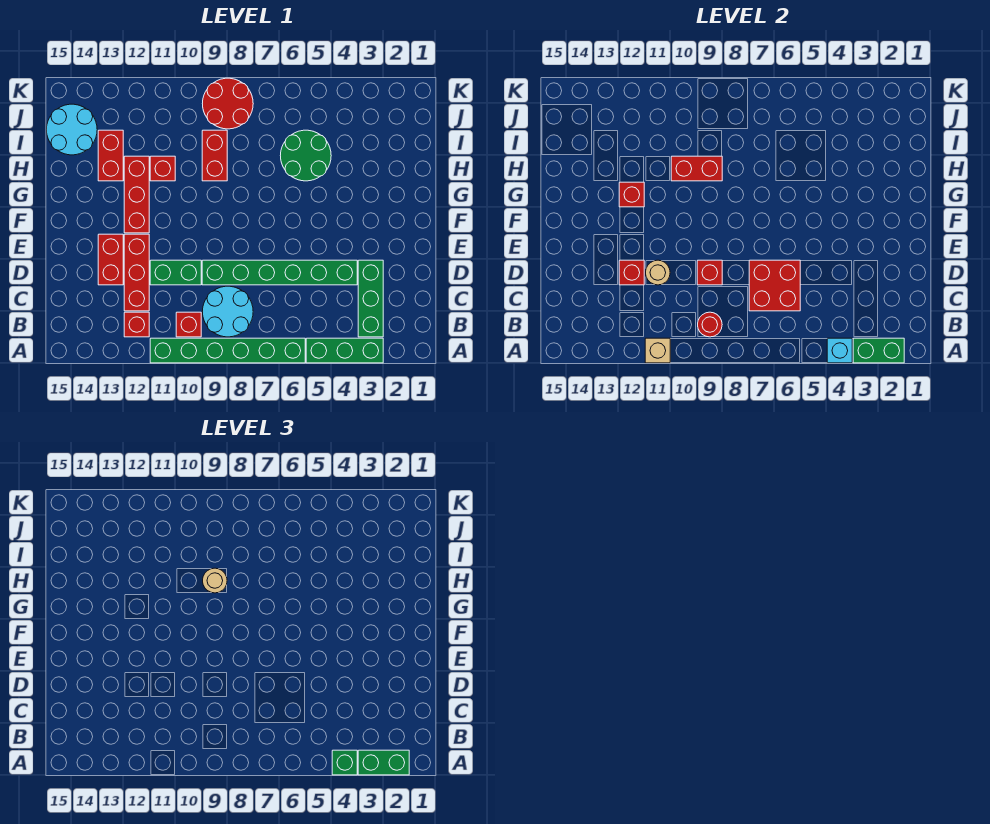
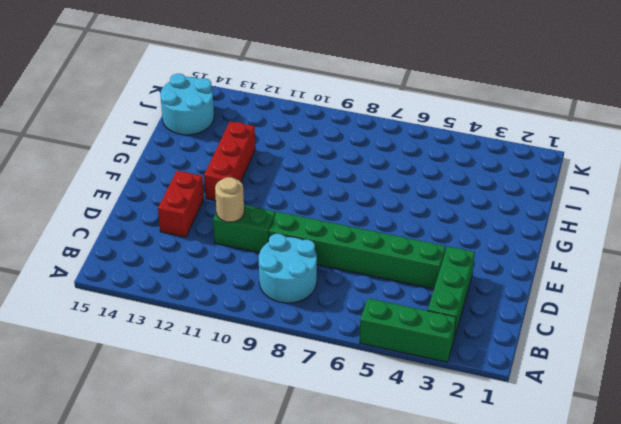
none -> green 1x6 brick [150,338,305,363]
none -> red 1x1 brick [176,312,201,337]
none -> red 1x1 brick [124,312,149,337]
none -> red 1x3 brick [124,234,149,311]

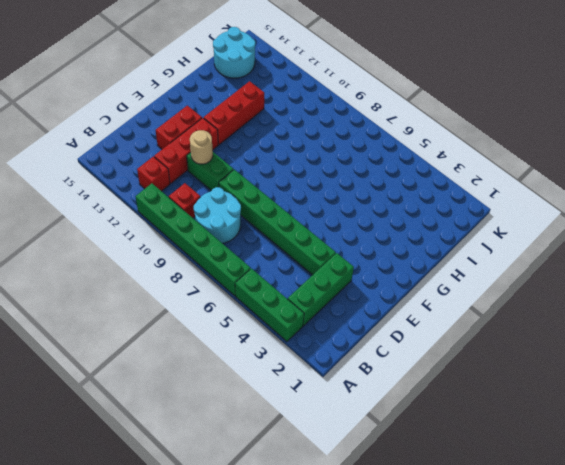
none -> green 2x2 round brick [280,130,331,181]
none -> red 1x2 brick [202,130,227,181]
none -> red 1x1 brick [150,156,175,181]
none -> red 1x2 brick [98,130,123,181]

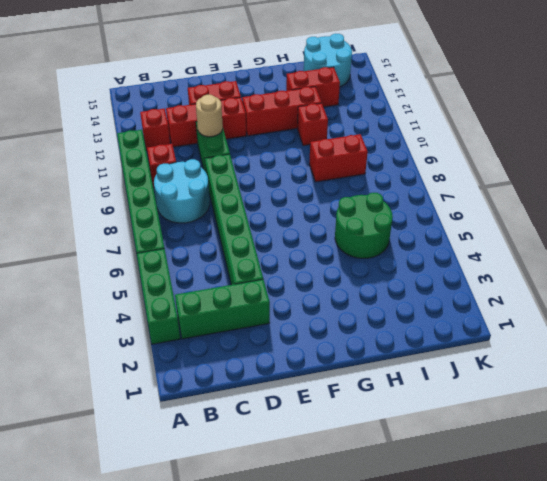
none -> red 2x2 round brick [202,78,253,129]
none -> green 1x2 brick [853,338,904,363]
none -> cyan 1x1 brick [827,338,852,363]
none -> tan 1x1 brick [645,338,670,363]

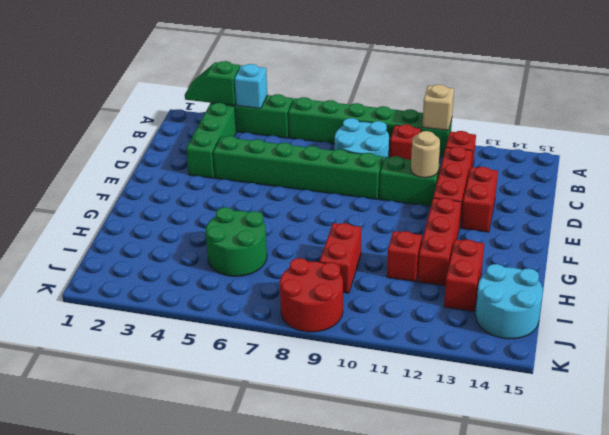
green 1x2 slope [185,61,240,105] -> green 1x2 brick [853,338,904,363]
none -> red 1x1 round brick [698,312,722,337]
none -> red 2x2 brick [749,260,800,311]
none -> red 1x1 brick [697,260,722,285]
none -> red 1x1 brick [619,260,644,285]

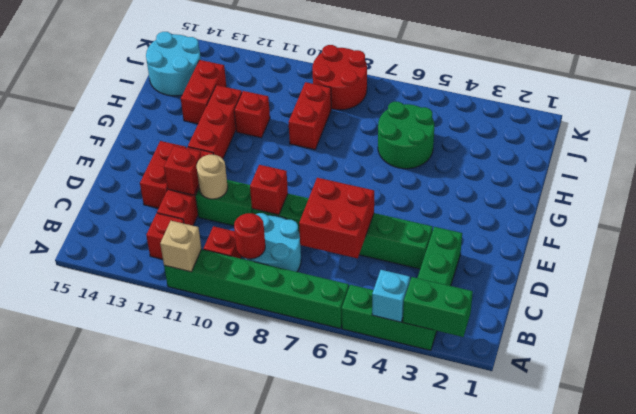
none -> red 1x1 brick [619,182,644,207]
none -> red 1x2 brick [671,156,722,181]
none -> green 1x2 brick [358,750,409,775]
none -> green 1x1 brick [332,750,357,775]

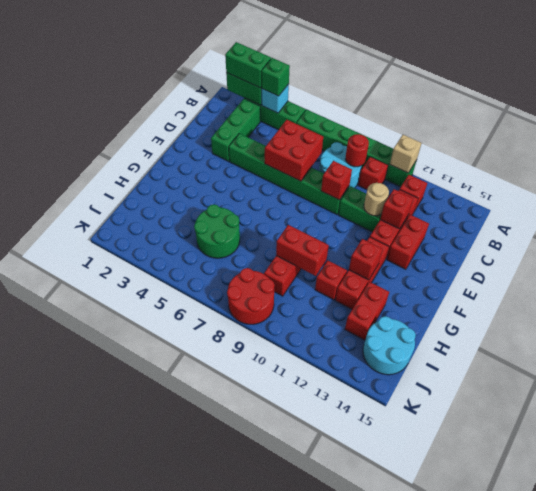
none -> tan 1x1 round brick [203,568,227,593]

